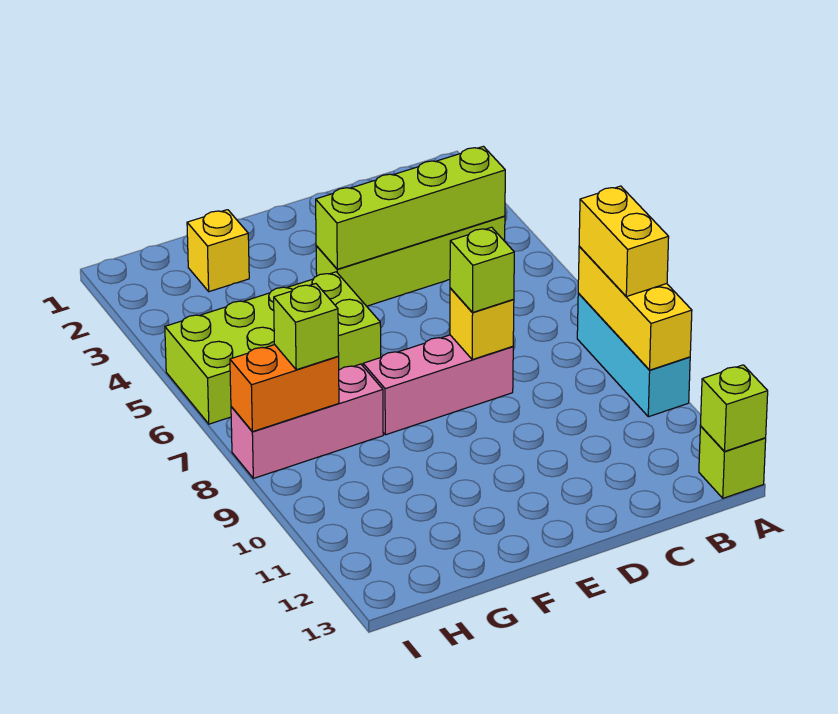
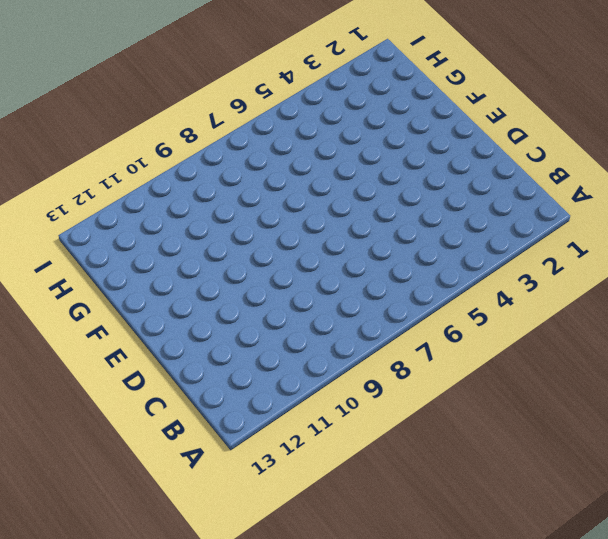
none -> cyan 1x3 brick [577,293,690,417]
none -> lime 1x1 brick [699,426,766,498]
none -> lime 1x4 brick [316,216,505,306]

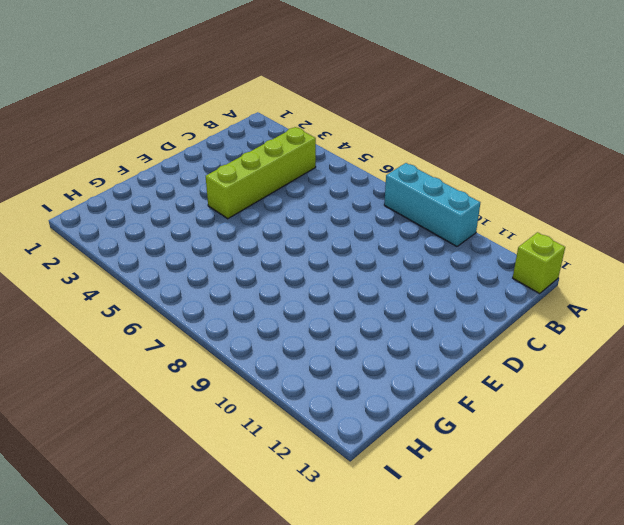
none -> pink 1x3 brick [363,335,513,435]
none -> lime 2x4 brick [165,272,381,424]
none -> yellow 1x1 brick [187,210,249,292]

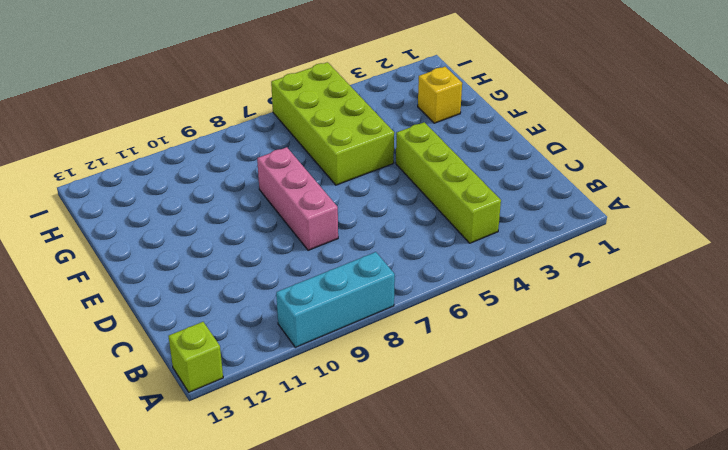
none -> pink 1x3 brick [231,364,383,478]
none -> yellow 1x3 brick [578,247,692,370]
none -> lime 1x1 brick [700,365,768,452]

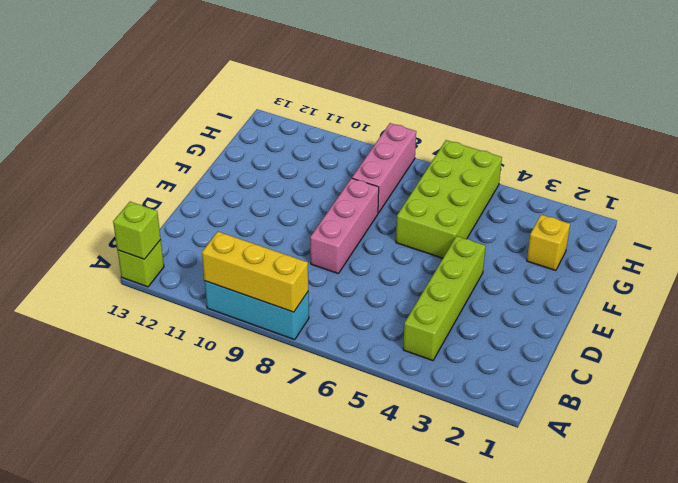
none -> lime 1x4 brick [316,146,505,269]
none -> yellow 1x1 brick [450,288,514,360]
none -> orange 1x2 brick [230,345,339,432]

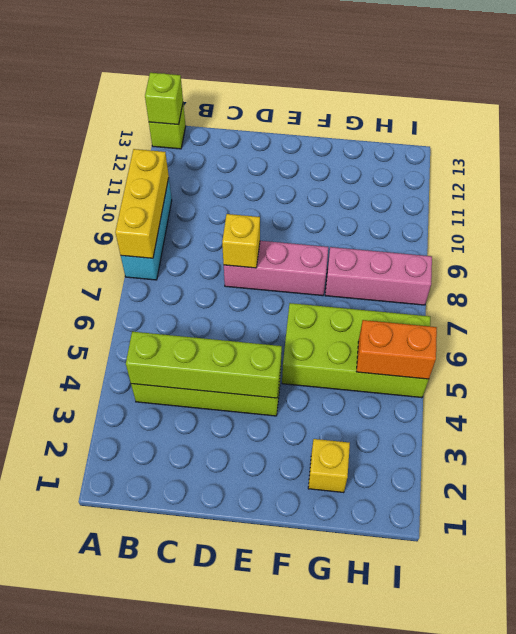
orange 1x2 brick [357,320,437,379] -> orange 1x2 brick moved to [230,345,339,432]
none -> yellow 1x2 brick [579,186,669,297]
none -> lime 1x1 brick [450,227,514,313]
none -> lime 1x1 brick [274,284,339,370]

